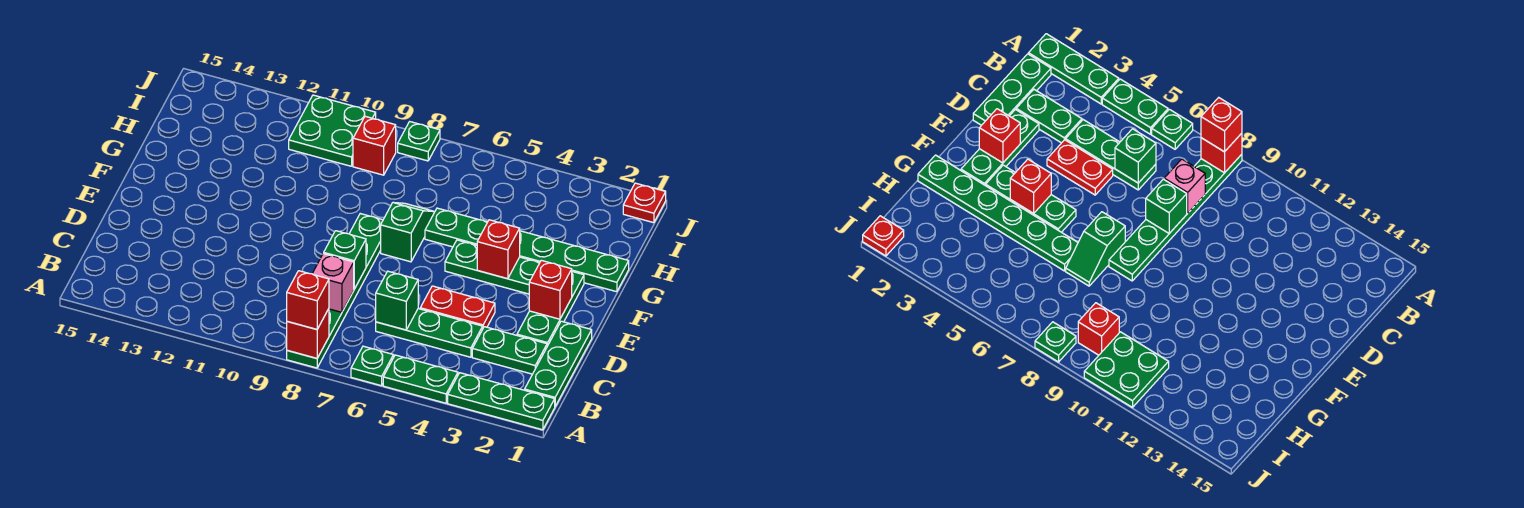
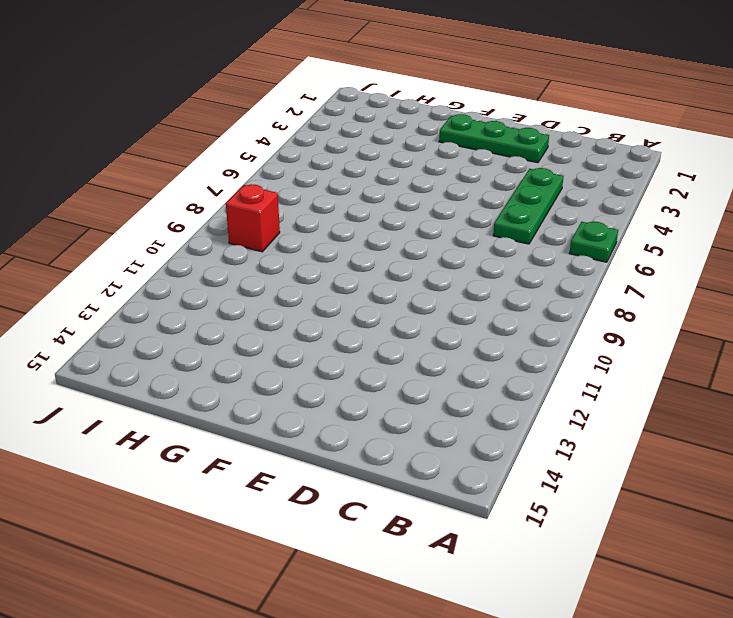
none -> green 1x3 plate [448,373,555,430]
none -> green 1x2 plate [383,355,458,403]
none -> green 1x6 plate [287,214,383,368]

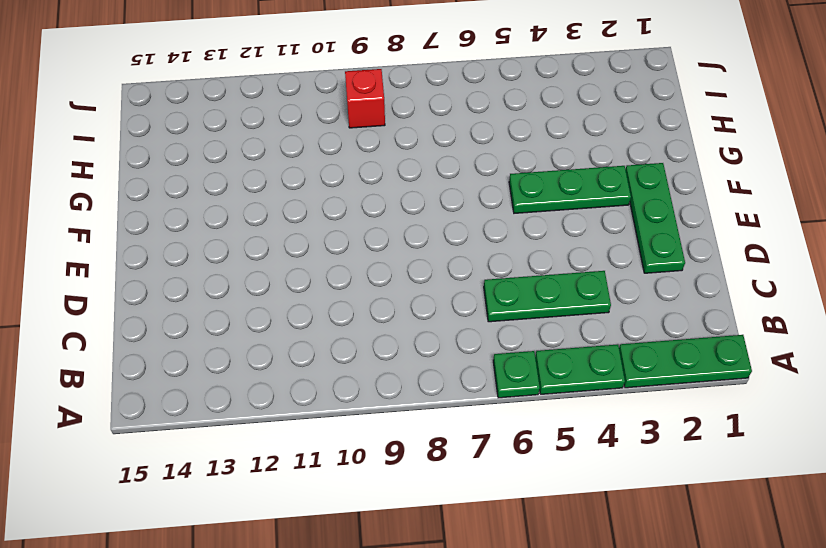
none -> green 1x6 plate [287,214,383,368]
none -> green 1x3 plate [525,321,592,406]
none -> green 1x2 plate [472,327,547,374]

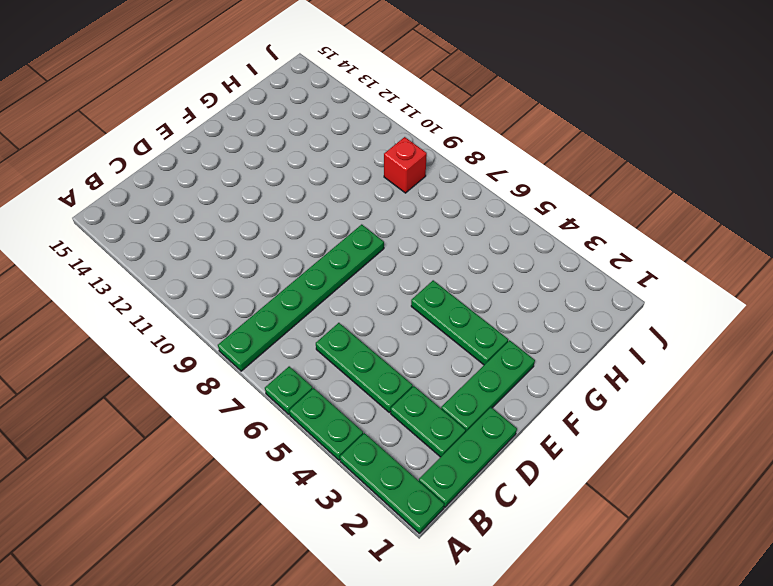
none -> red 1x2 plate [420,286,495,328]
none -> green 1x2 slope [381,202,434,262]
none -> green 1x6 plate [425,208,629,292]

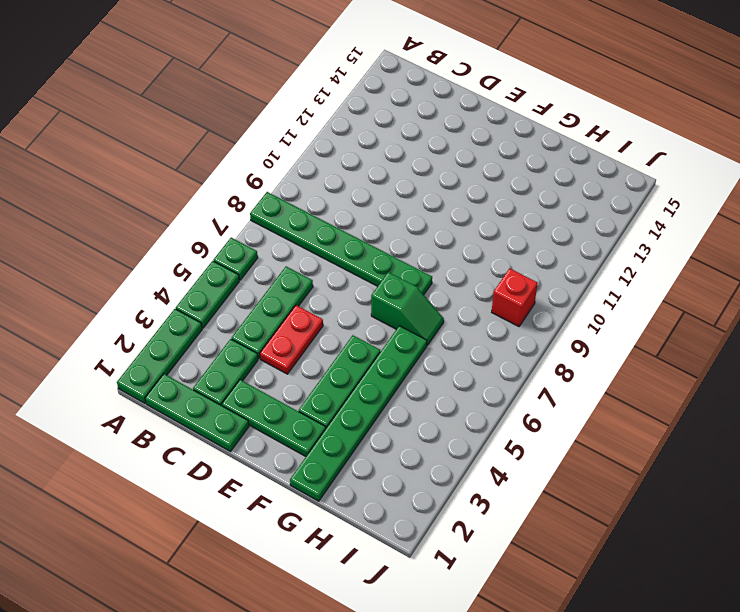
none -> green 2x2 plate [289,95,376,166]
none -> red 1x1 plate [623,183,666,223]
none -> green 1x1 plate [398,122,440,161]

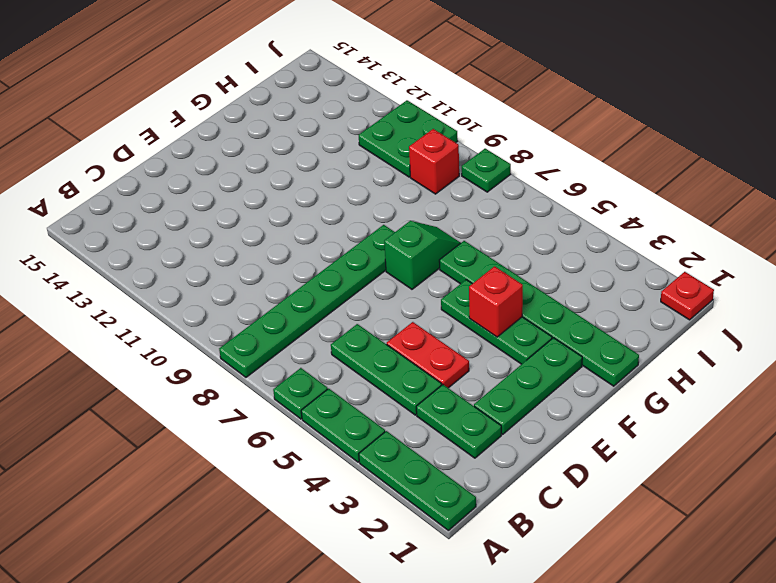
none -> green 1x3 plate [525,321,592,406]
none -> red 1x1 brick [287,309,329,358]
none -> green 1x1 brick [376,271,418,330]

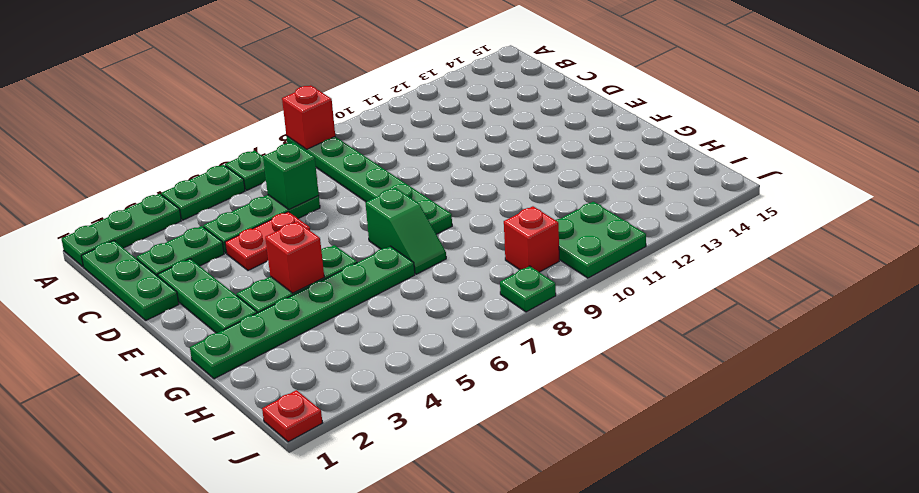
none -> pink 1x1 brick [312,254,354,312]
none -> green 1x1 brick [324,231,366,289]
none -> red 1x1 brick [529,260,572,319]

